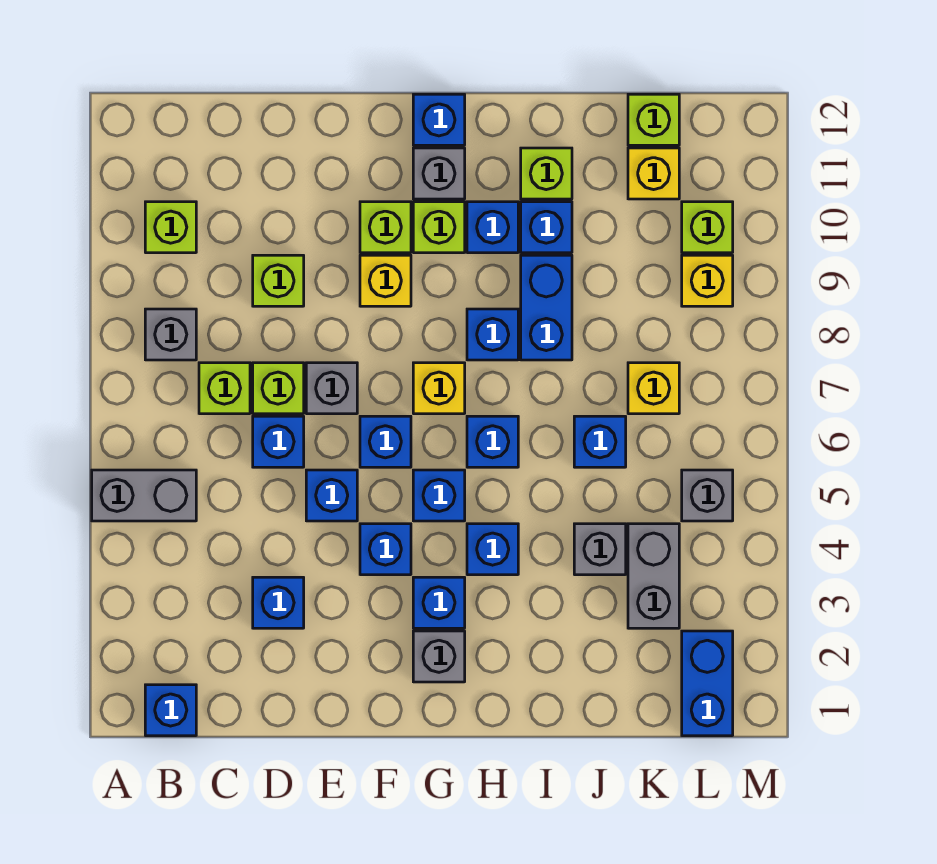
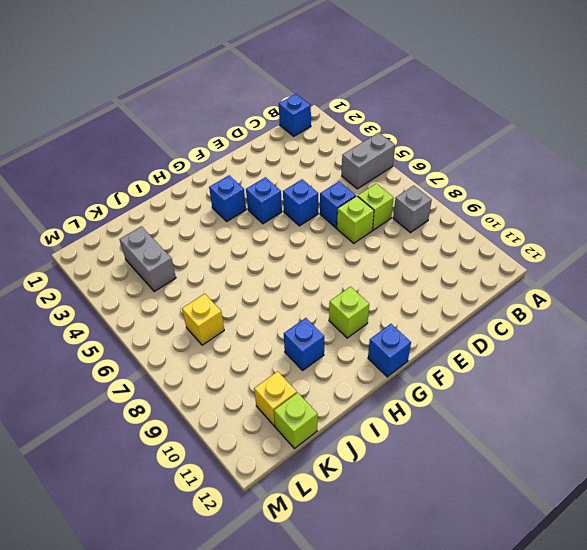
none -> lime 1x1 brick [145,202,196,253]
none -> blue 1x1 brick [253,577,304,628]
none -> lime 1x1 brick [253,255,304,306]
none -> grey 1x1 brick [306,363,357,414]

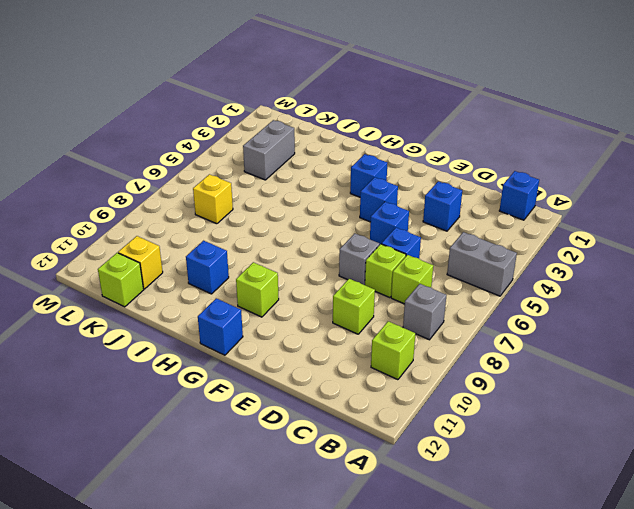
none -> blue 1x1 brick [360,416,411,467]
none -> yellow 1x1 brick [360,255,411,306]
none -> lime 1x1 brick [360,202,411,253]
none -> grey 1x1 brick [413,631,465,682]

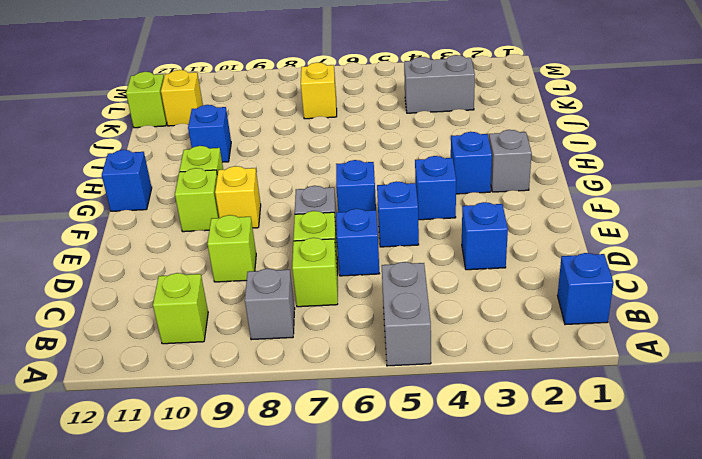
none -> blue 1x1 brick [413,470,465,521]
none -> yellow 1x1 brick [413,363,465,414]
none -> grey 1x1 brick [413,148,465,199]
none -> blue 1x1 brick [467,524,518,575]

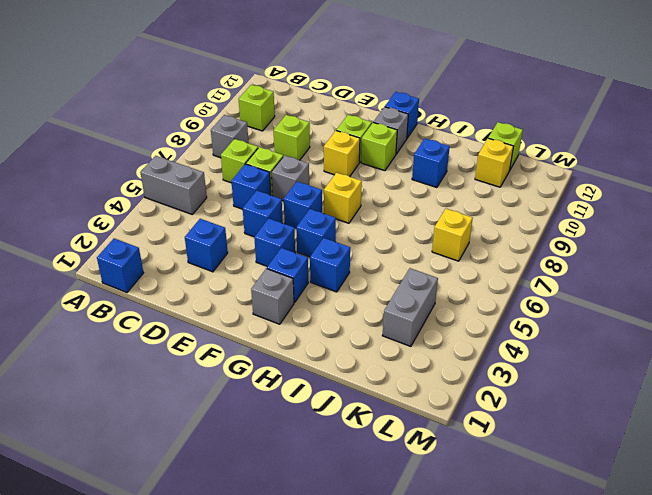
none -> blue 1x1 brick [467,416,518,467]
none -> blue 1x1 brick [467,309,518,360]
none -> blue 1x1 brick [467,202,518,253]
none -> blue 1x2 brick [521,255,572,360]

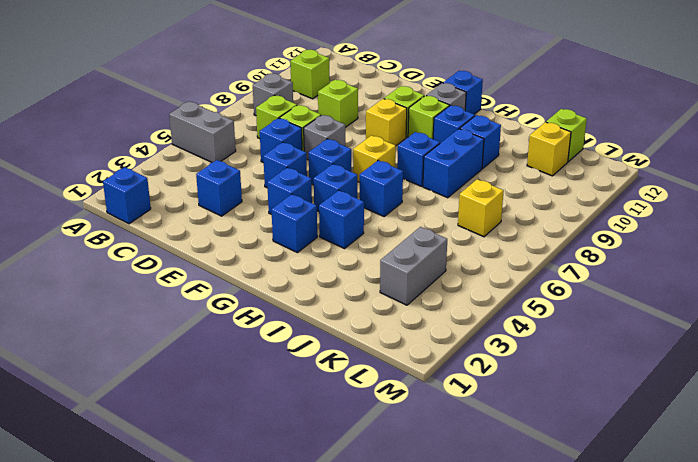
none -> grey 1x1 brick [413,631,465,682]
none -> lime 1x1 brick [521,148,572,199]
none -> grey 1x1 brick [574,524,626,575]
none -> blue 1x1 brick [574,416,626,467]

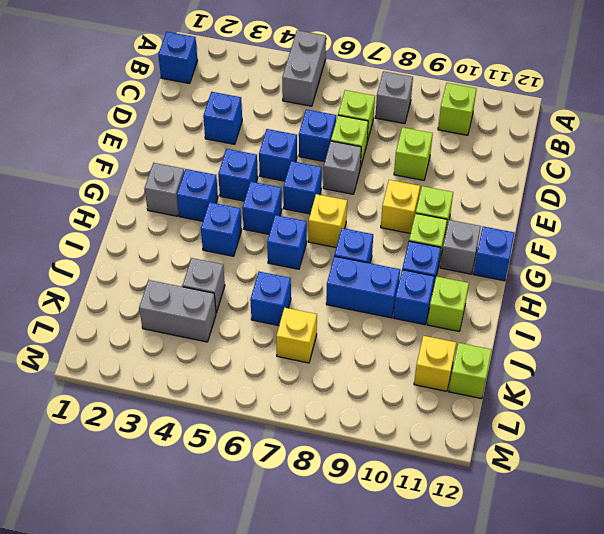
none -> blue 1x2 brick [682,631,733,736]
none -> grey 1x1 brick [682,470,733,521]
none -> yellow 1x1 brick [682,255,733,306]
none -> lime 1x1 brick [682,202,733,253]

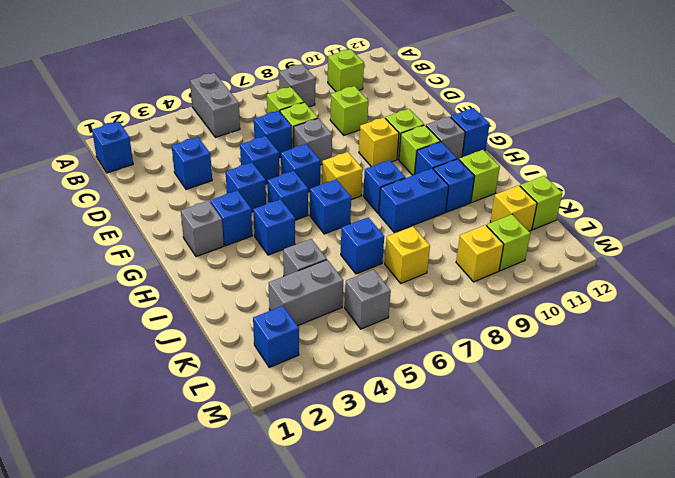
blue 1x1 brick [253,306,299,367] -> blue 1x2 brick [682,631,733,736]

